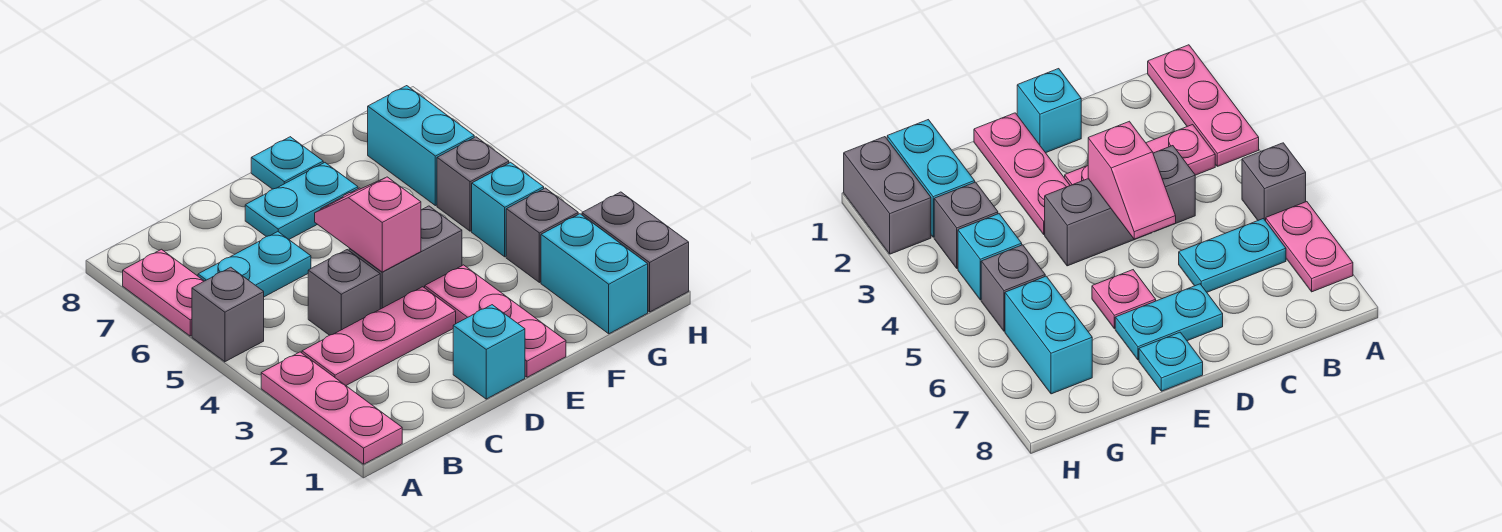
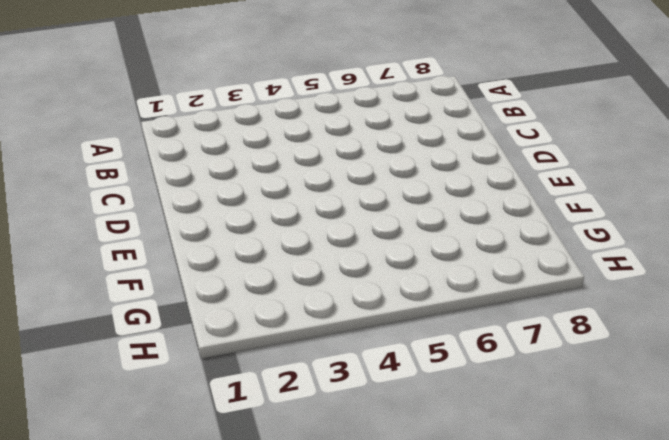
none -> pink 1x3 plate [261,352,402,464]
none -> grey 1x1 brick [192,267,264,362]
none -> pink 1x2 plate [123,249,204,336]

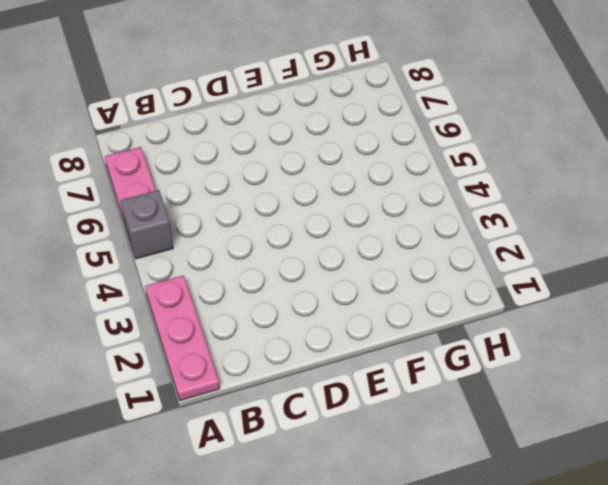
none -> pink 1x3 plate [302,287,456,385]
none -> cyan 1x2 plate [198,232,311,297]
none -> grey 1x1 brick [308,250,380,335]

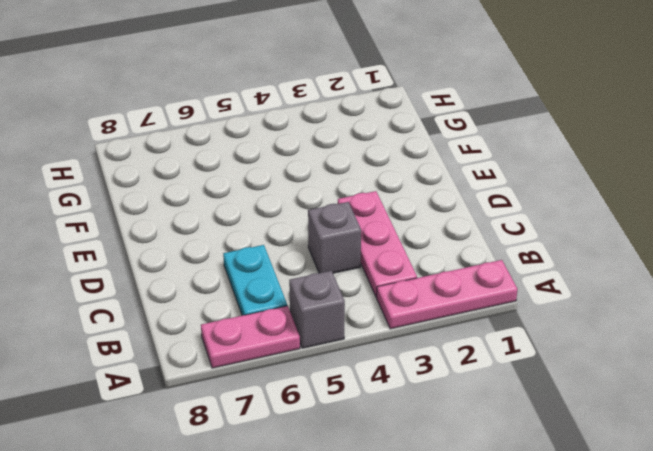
none -> cyan 1x1 brick [453,305,525,399]
none -> grey 1x2 brick [349,206,462,309]
none -> cyan 1x2 plate [245,163,358,239]

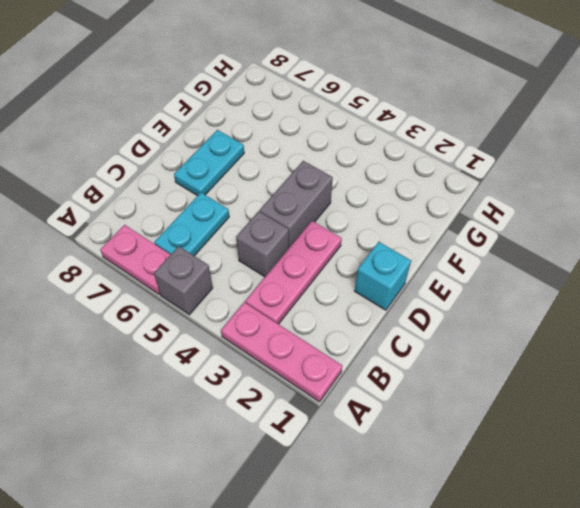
none -> pink 1x3 plate [425,265,566,377]
none -> pink 1x1 plate [1092,270,1156,329]
none -> cyan 1x1 plate [251,137,323,189]

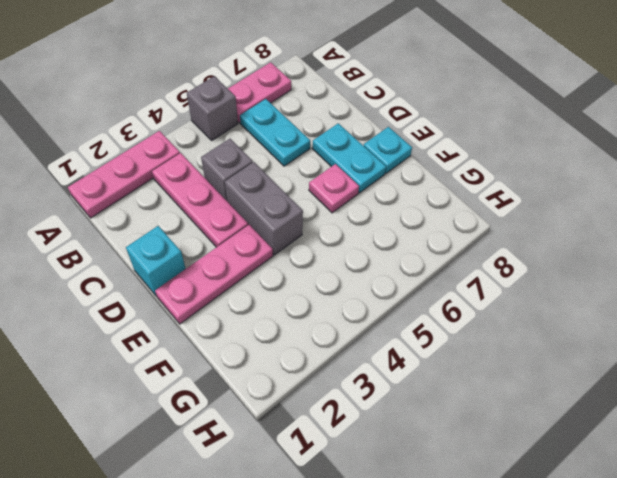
none -> cyan 1x2 brick [541,214,648,334]
none -> grey 1x1 brick [506,188,578,283]
none -> cyan 1x1 brick [472,162,544,257]

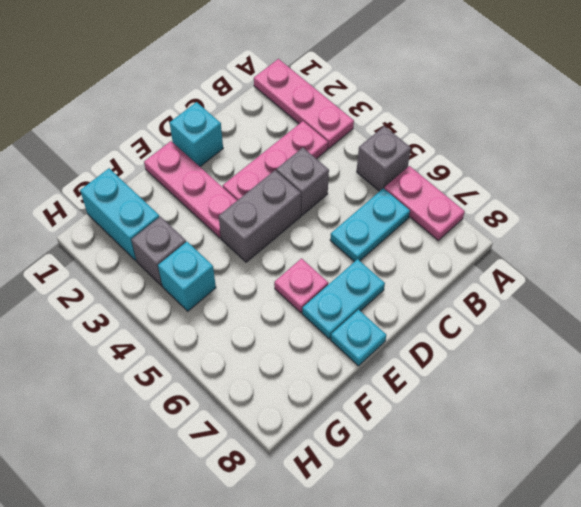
none -> grey 1x1 brick [437,137,509,231]
none -> cyan 1x2 brick [368,86,474,206]
none -> grey 1x2 brick [582,192,689,312]

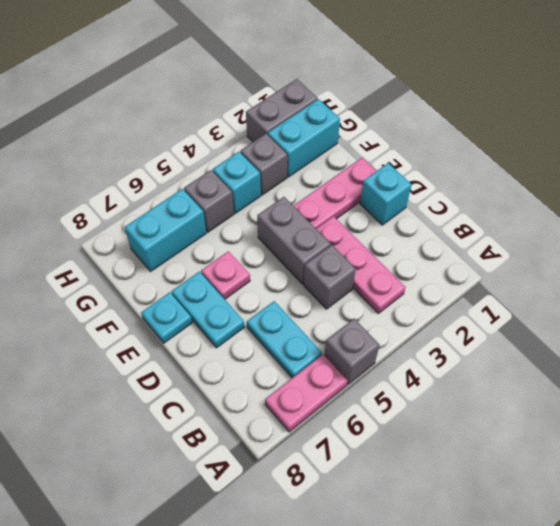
none -> pink 1x3 plate [261,352,402,464]
none -> pink 1x2 slope [315,177,421,272]

